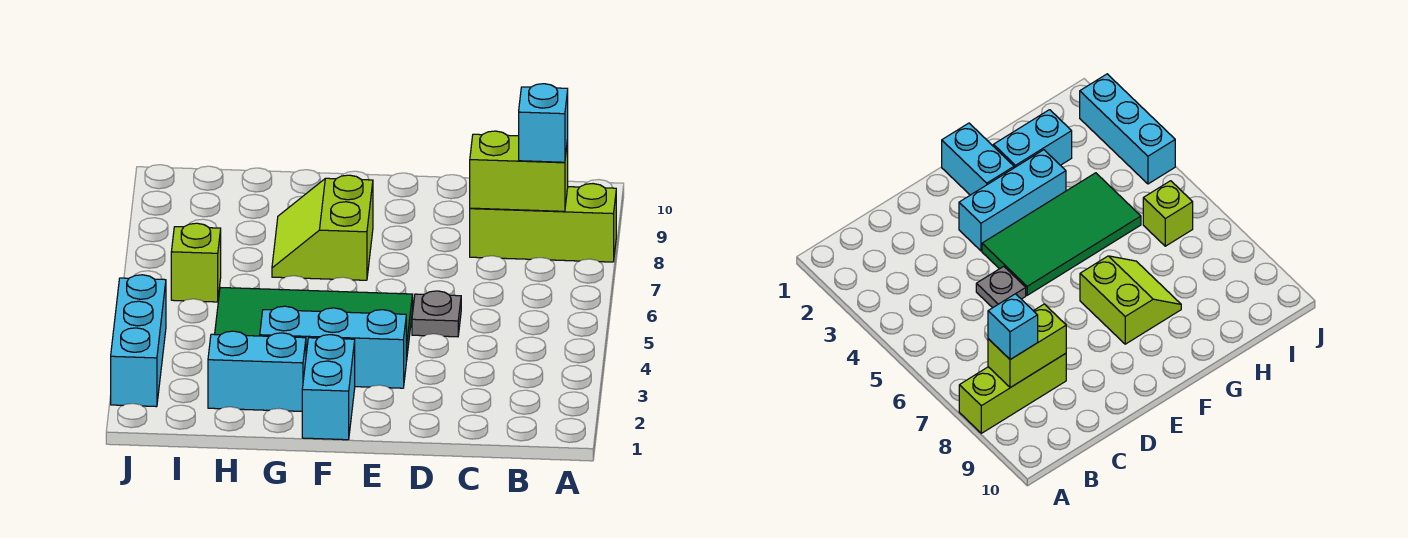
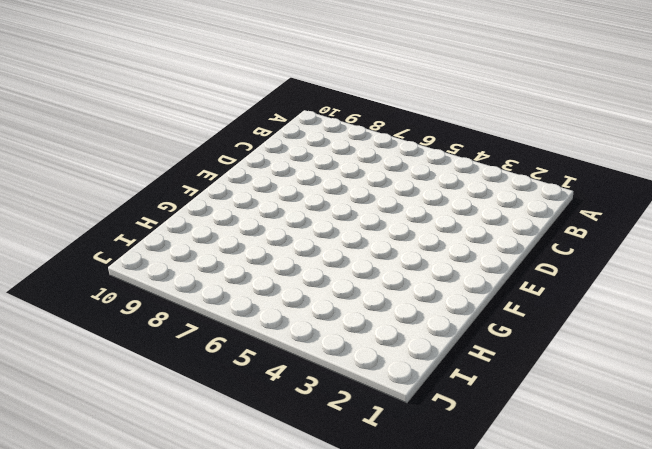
none -> lime 1x3 brick [470,184,616,262]
none -> grey 1x1 plate [412,291,461,337]

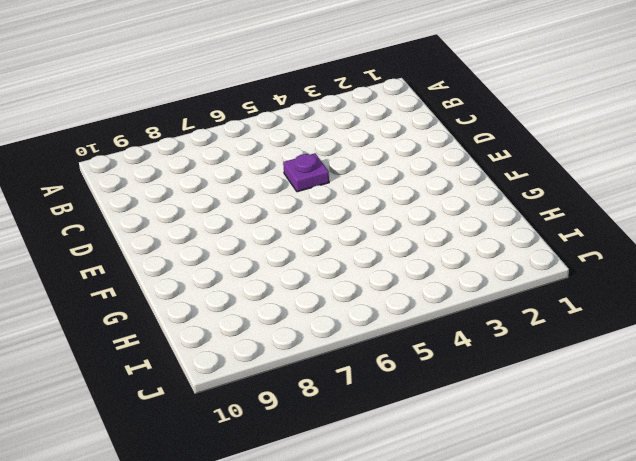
purple 1x1 plate [283,153,329,192] -> grey 1x1 plate [412,291,461,337]
none -> lime 1x3 brick [470,184,616,262]
none -> cyan 1x3 brick [260,306,406,388]

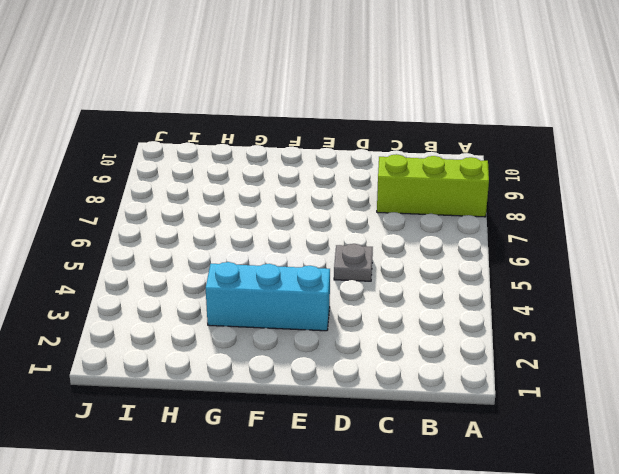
none -> green 2x4 tile [215,287,413,361]
none -> cyan 1x2 brick [302,335,355,440]

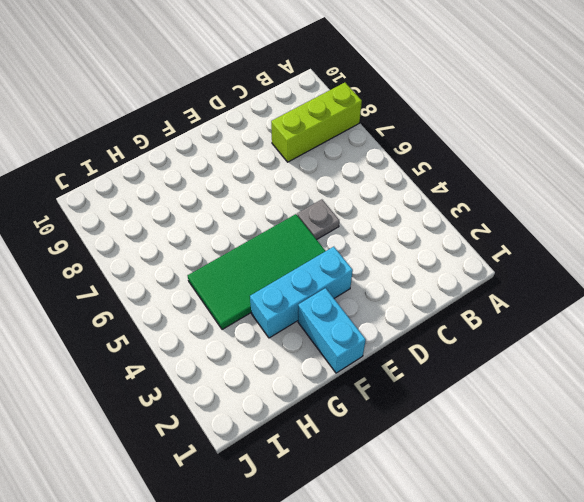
none -> lime 2x2 slope [272,175,373,280]
none -> cyan 1x2 brick [208,331,306,411]

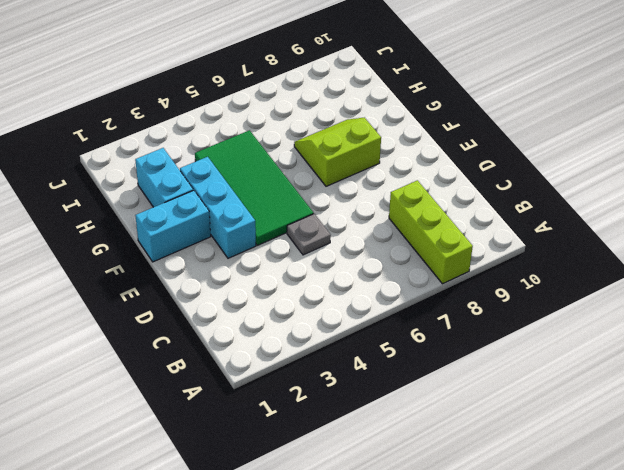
none -> lime 1x1 brick [171,223,221,302]
none -> cyan 1x3 brick [111,275,166,407]

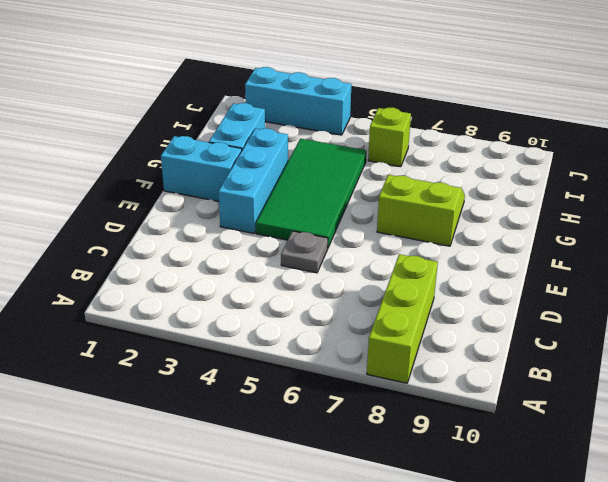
none -> lime 1x2 brick [470,131,568,211]
none -> cyan 1x1 brick [519,84,568,162]

